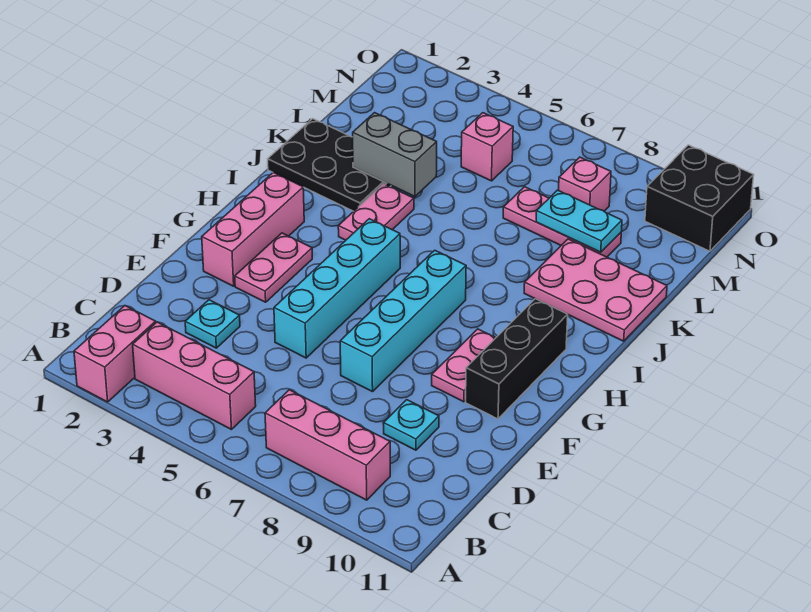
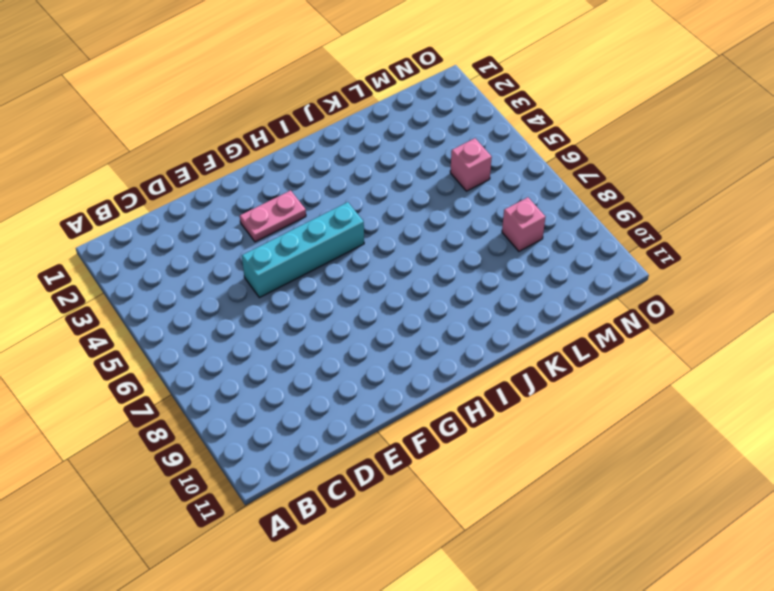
none -> pink 1x2 brick [74,306,156,402]
none -> pink 1x3 brick [133,322,256,430]
none -> pink 1x3 brick [265,390,390,500]

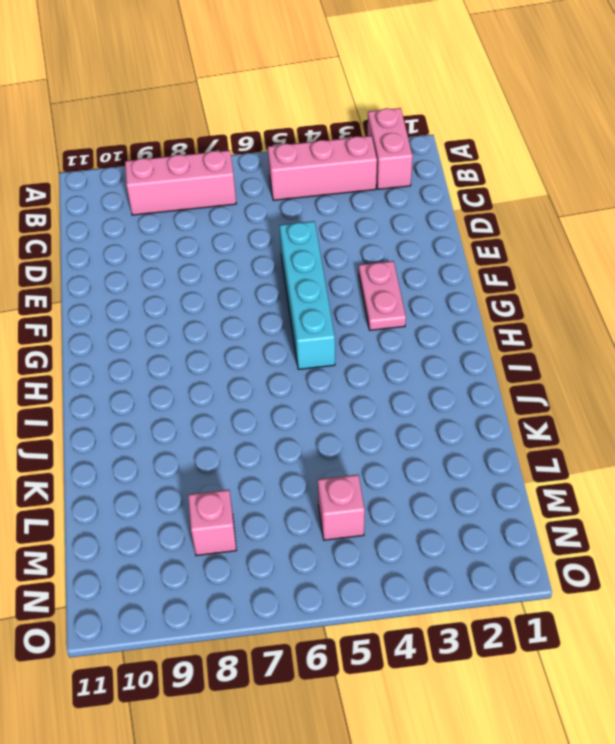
none -> cyan 1x1 plate [185,300,240,348]
none -> cyan 1x1 plate [383,400,439,450]
none -> cyan 1x4 brick [340,250,466,392]

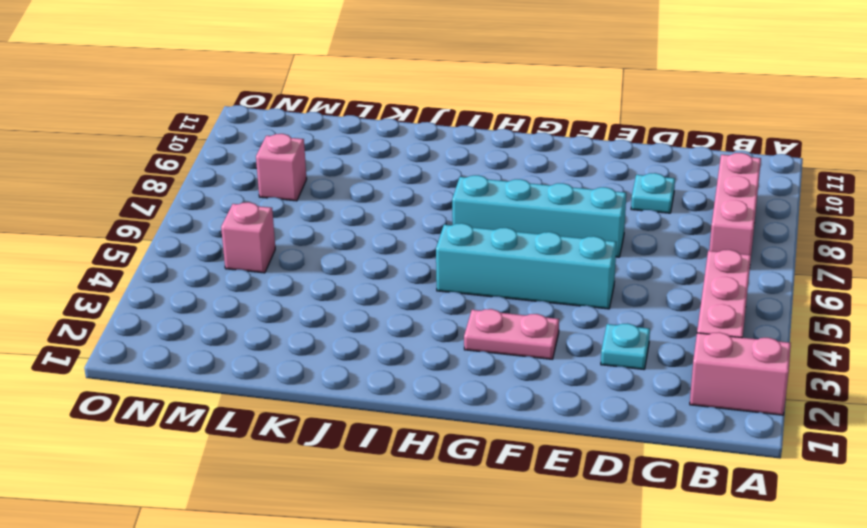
none -> pink 1x3 brick [202,172,304,286]
none -> pink 1x2 plate [432,329,495,402]
none -> black 1x3 brick [466,299,568,419]

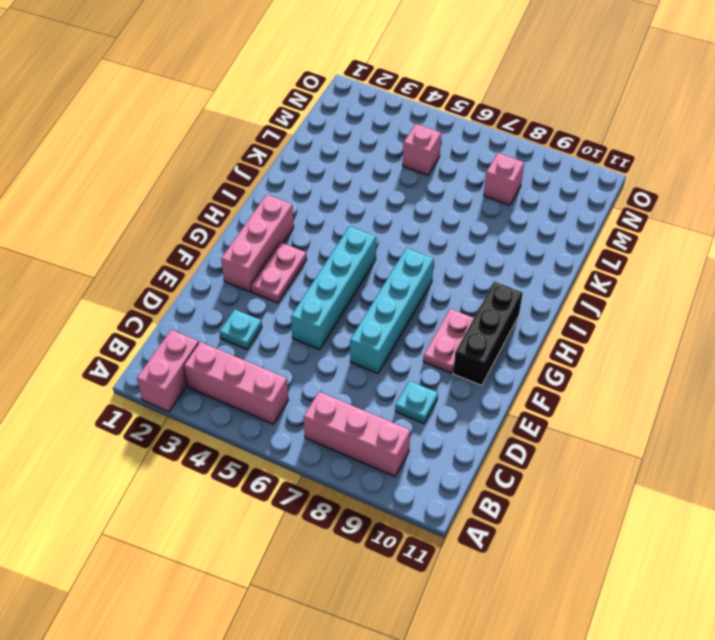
none -> pink 1x2 plate [338,184,414,240]
none -> black 2x3 plate [268,119,391,211]
none -> pink 2x3 plate [524,239,667,341]

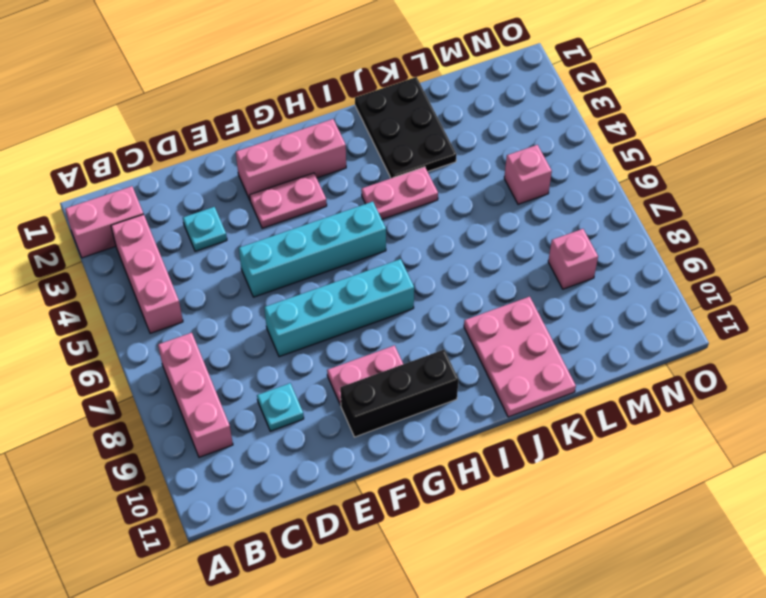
none -> pink 1x3 plate [503,187,621,257]
none -> black 2x2 brick [645,145,754,251]
none -> grey 1x2 brick [353,113,437,197]

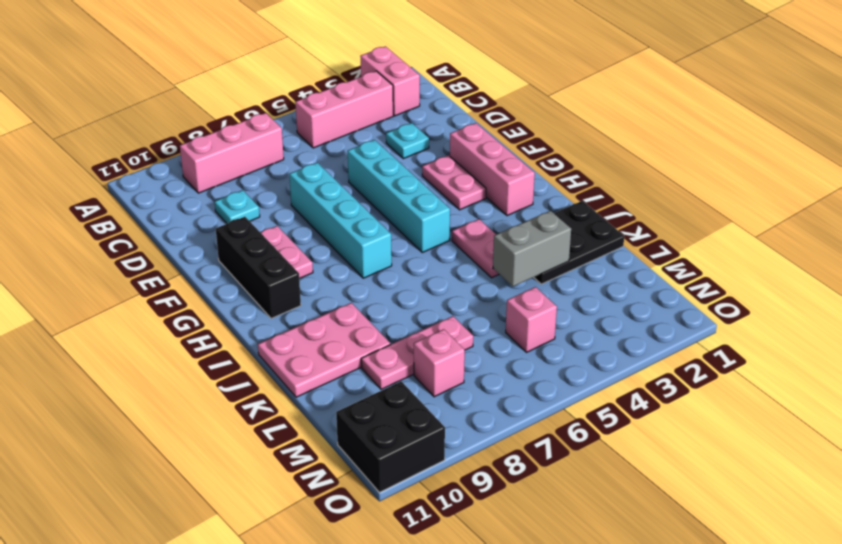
none -> cyan 1x2 plate [536,190,622,252]

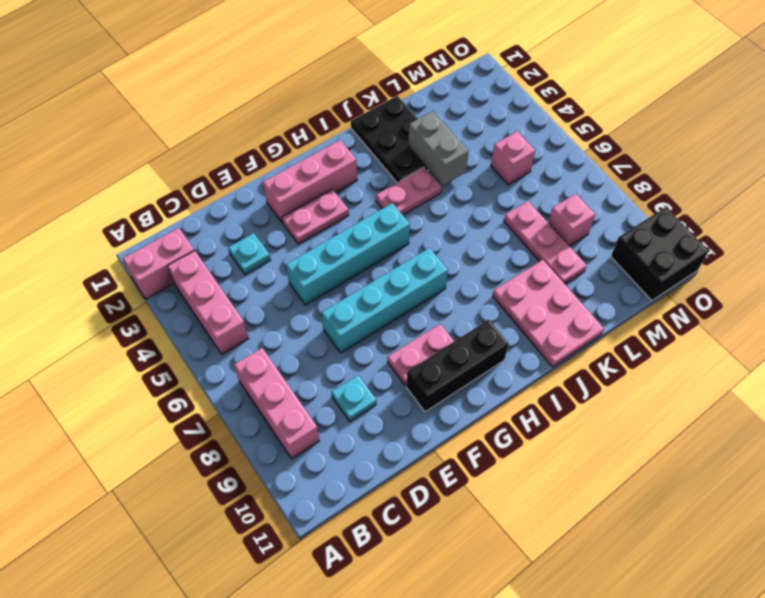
none -> cyan 1x2 plate [536,190,622,252]

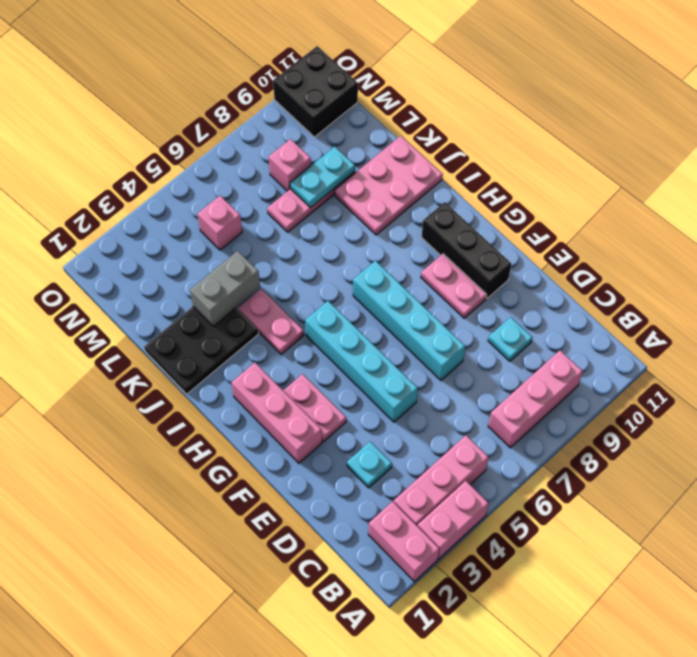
pink 1x2 brick [418,481,489,559] -> none

